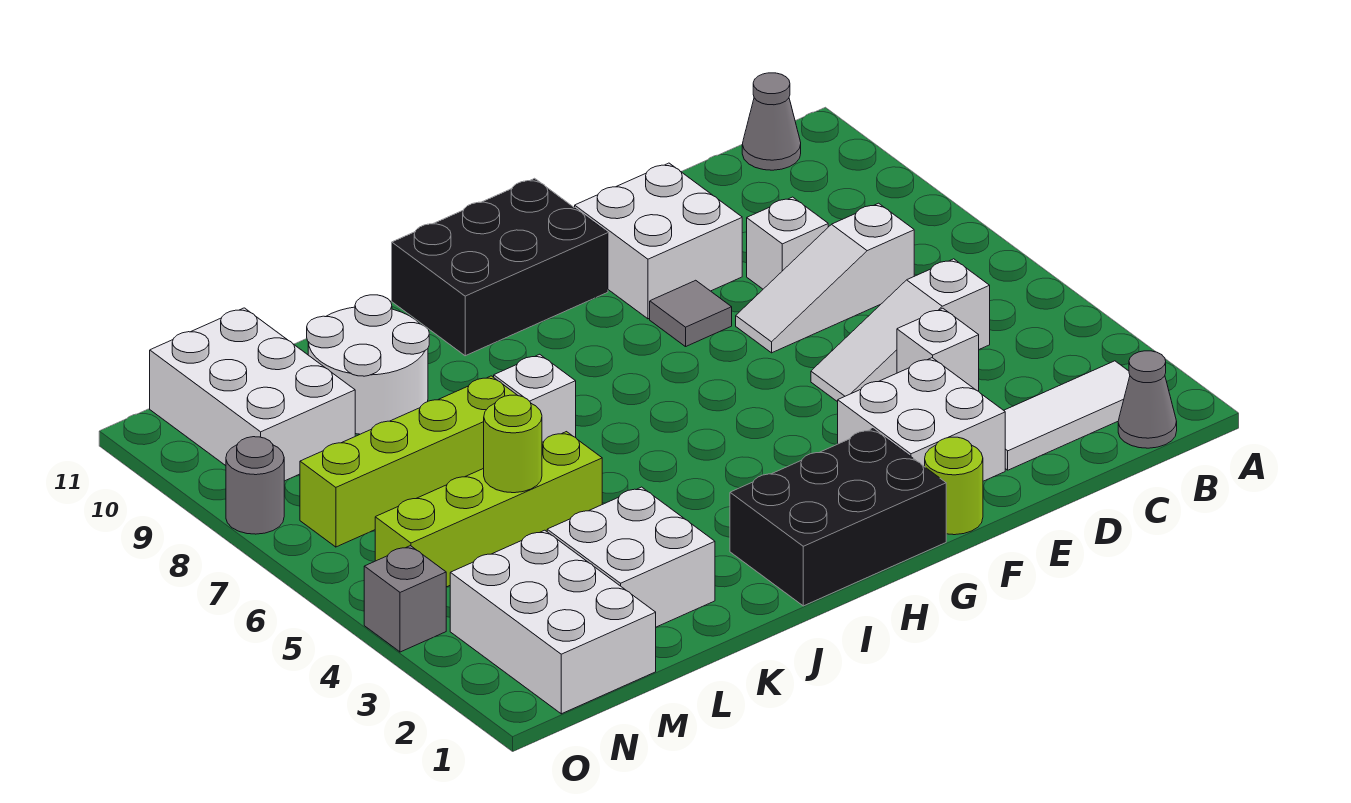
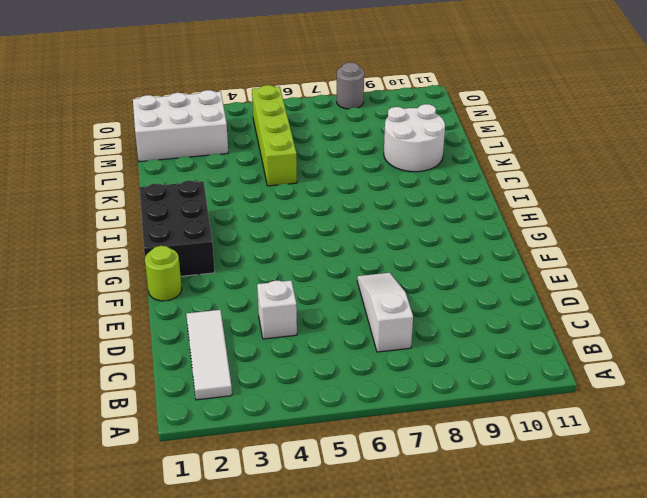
none -> grey 1x1 cone [1118,351,1177,448]
none -> grey 1x1 cone [742,73,801,170]
none -> white 1x3 slope [811,259,990,402]

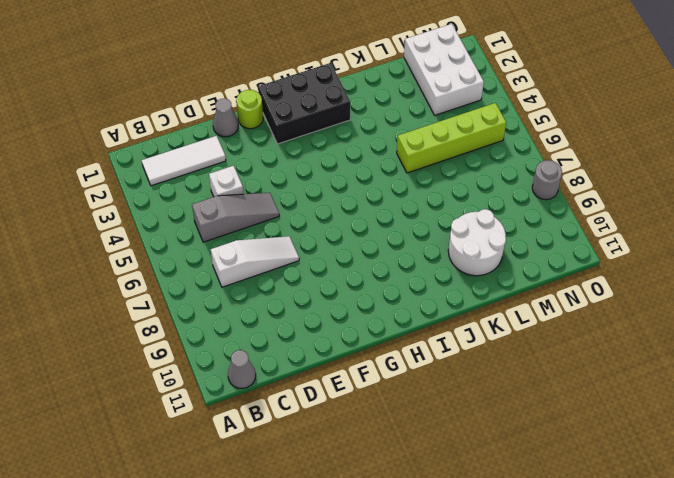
grey 1x3 slope [192,193,279,242] -> white 1x3 slope [811,259,990,402]
grey 1x1 cone [213,98,238,137] -> grey 1x1 cone moved to [1118,351,1177,448]
none -> white 1x1 brick [747,197,828,289]
none -> white 2x2 brick [838,358,1005,481]
none -> white 2x2 brick [575,163,742,319]

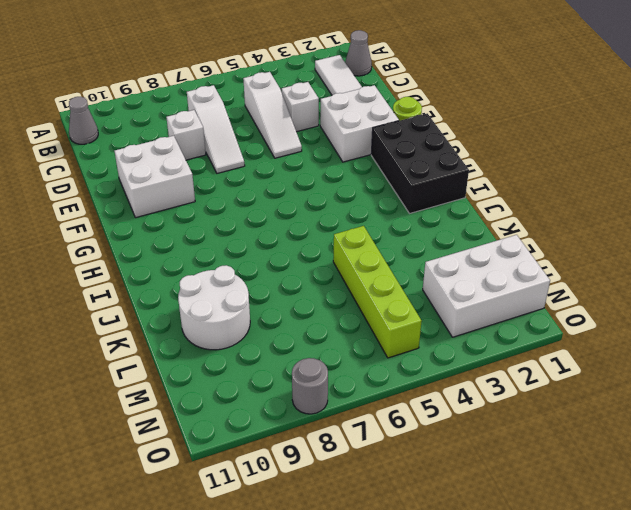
none -> grey 1x1 tile [650,280,732,347]
none -> black 2x3 brick [392,178,608,356]
none -> white 1x1 brick [494,354,576,442]

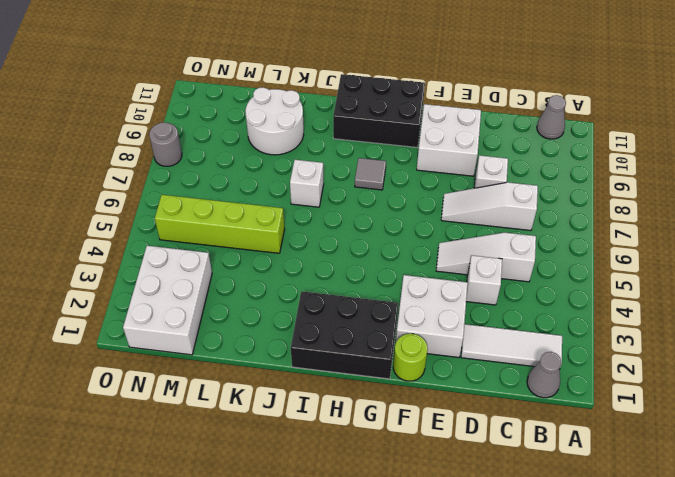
grey 1x1 tile [355,158,386,190] -> grey 1x1 tile moved to [650,280,732,347]
none -> white 2x2 brick [547,487,715,627]
none -> lime 1x4 brick [300,376,517,547]
none -> white 2x3 brick [150,308,355,481]

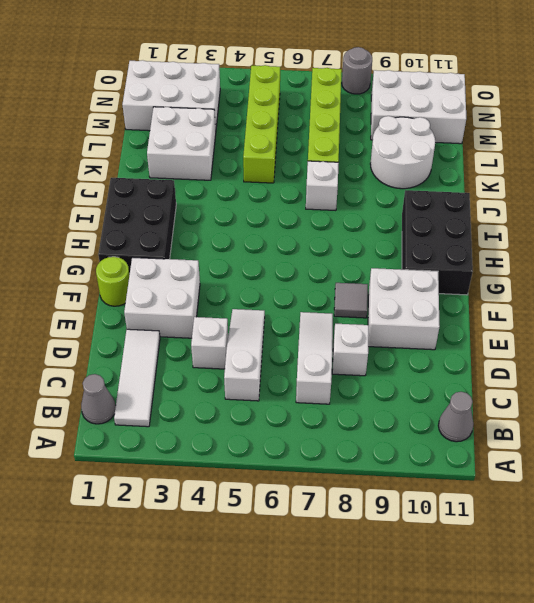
none -> grey 1x1 brick [364,546,446,652]
none -> lime 1x1 round brick [484,395,542,493]

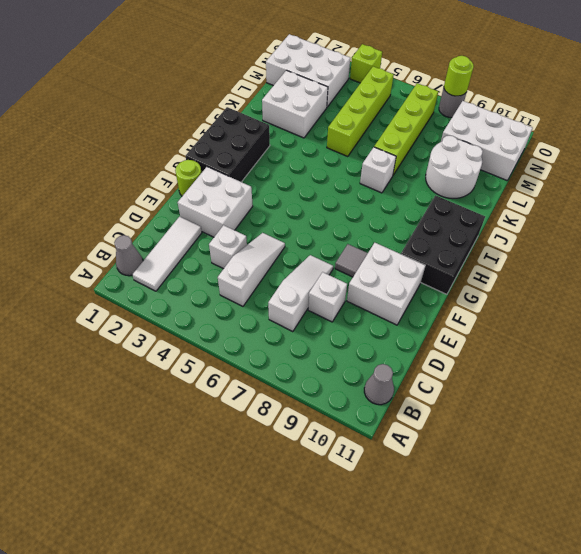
lime 1x1 brick [350,44,382,83] -> grey 1x1 brick [364,546,446,652]
lime 1x1 round brick [444,56,474,96] -> lime 1x1 round brick moved to [484,395,542,493]

